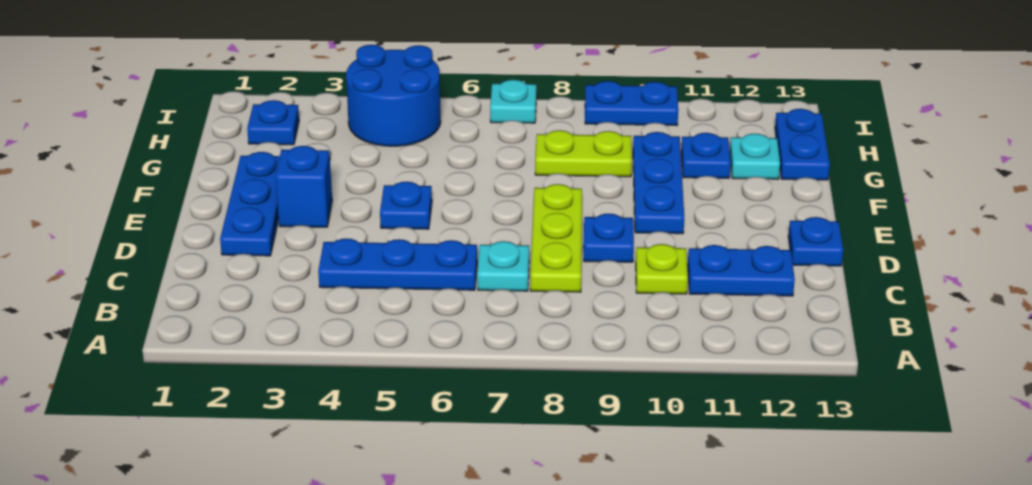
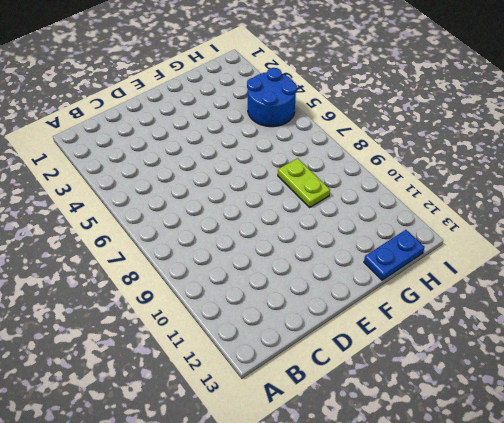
none -> blue 1x3 plate [318,239,477,290]
none -> cyan 1x1 plate [477,241,529,291]
none -> lime 1x3 plate [530,184,582,292]

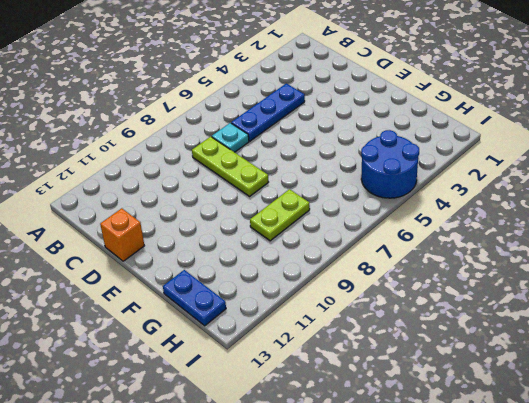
orange 1x1 brick [100,208,145,261] -> blue 1x1 plate [788,217,843,266]
none -> lime 1x1 plate [636,244,688,294]
none -> blue 1x2 plate [688,245,795,296]
none -> blue 1x3 plate [220,152,280,256]

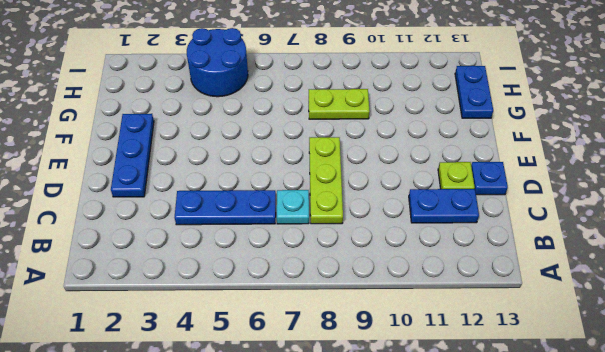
lime 1x1 plate [438,162,475,189] -> lime 1x1 plate moved to [636,244,688,294]
none -> blue 1x1 plate [584,214,634,262]
none -> blue 1x1 brick [276,146,332,227]
none -> blue 1x1 plate [380,182,432,229]

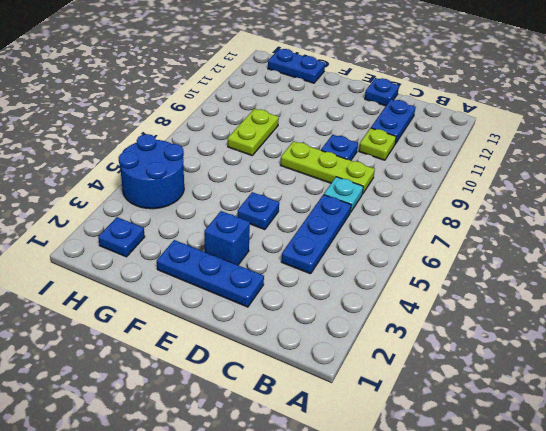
none -> blue 1x3 plate [633,132,684,234]
none -> blue 1x1 plate [681,133,731,178]
none -> cyan 1x1 plate [730,134,780,179]

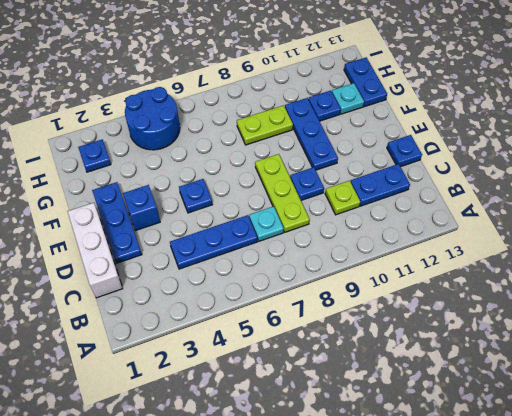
white 1x3 brick [67,203,123,298] -> none
none -> cyan 1x1 plate [490,80,536,123]
none -> blue 1x2 plate [585,81,678,126]

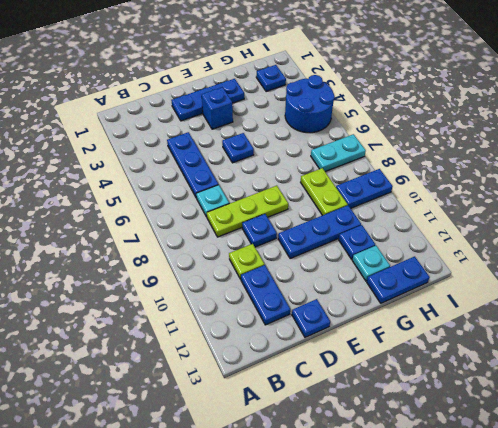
cyan 1x2 plate [311,134,366,172] -> cyan 1x1 plate [490,80,536,123]
blue 1x2 plate [336,169,393,208] -> blue 1x2 plate turned to [585,81,678,126]

